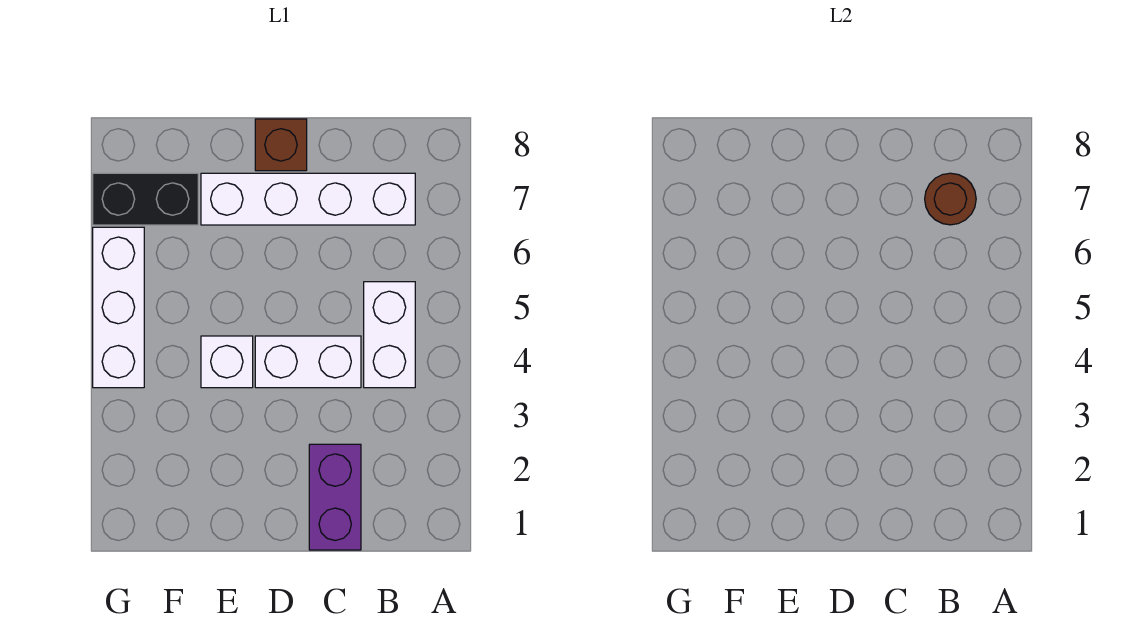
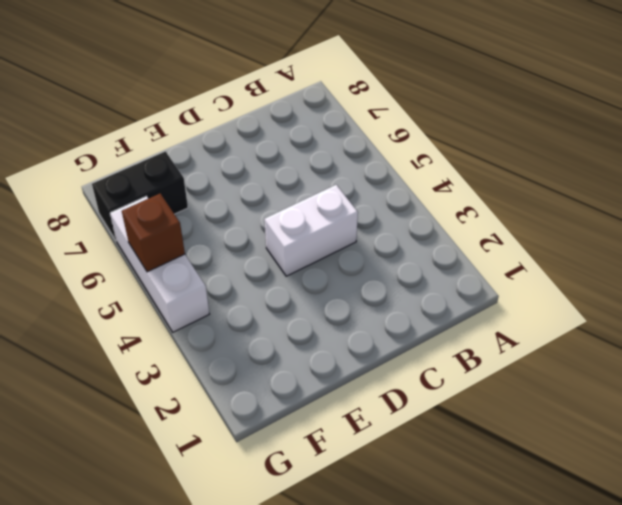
brown 1x1 brick [122,194,185,272] -> brown 1x1 brick moved to [255,119,307,171]
none -> white 1x2 brick [364,282,415,388]
none -> white 1x4 brick [201,173,415,225]

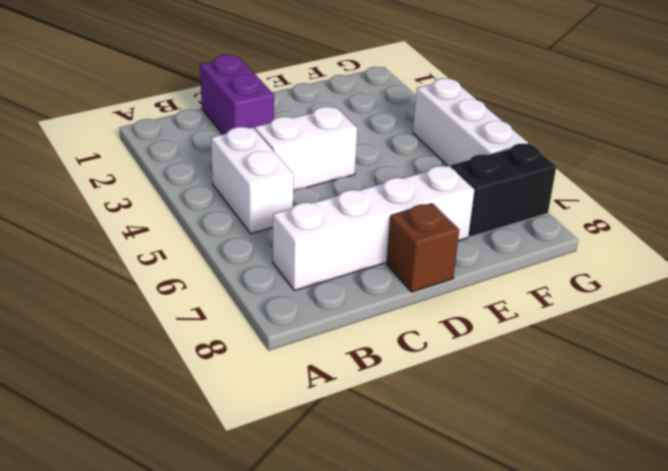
none -> white 1x1 brick [201,336,253,388]
none -> brown 1x1 round brick [925,173,976,225]

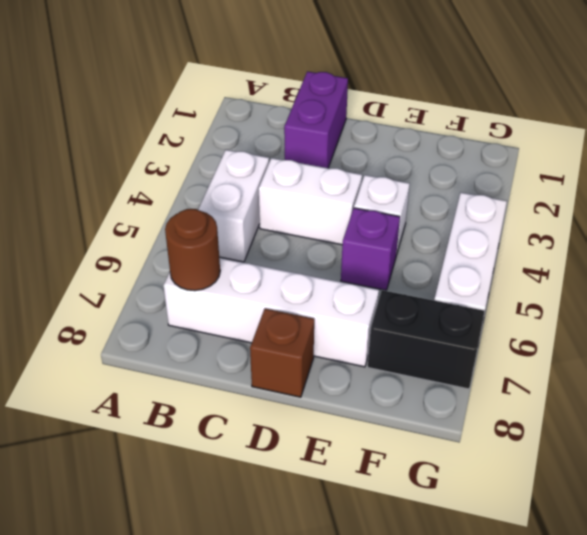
purple 1x1 brick [341,208,400,290] -> none

